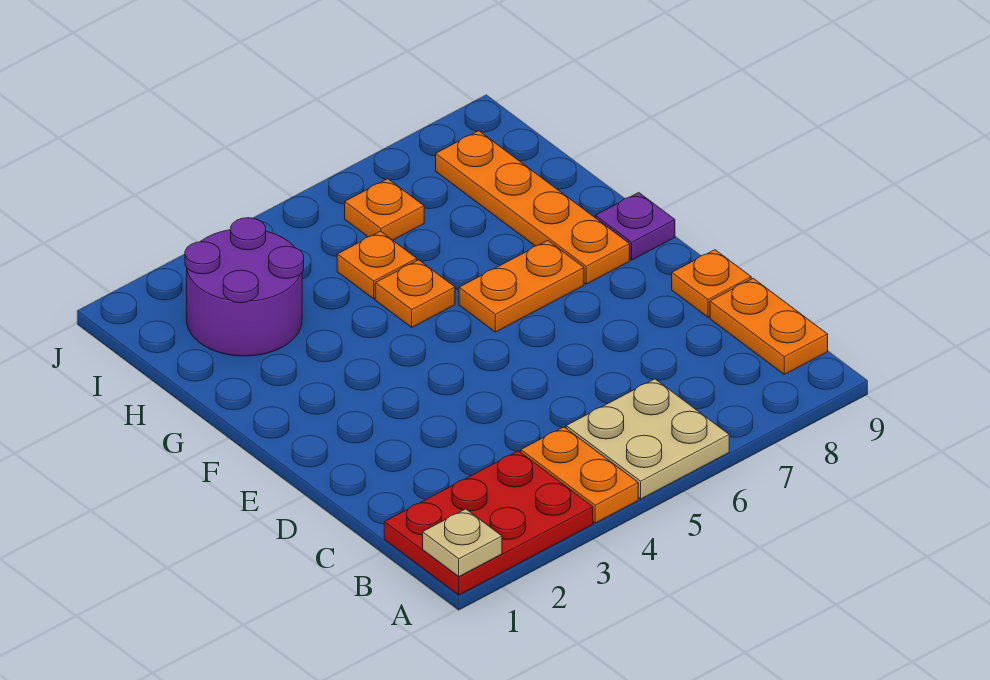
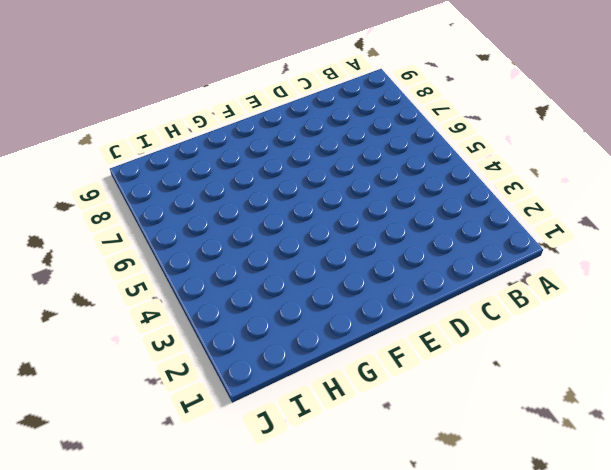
none -> red 2x3 plate [384,451,593,595]
none -> orange 1x2 plate [521,427,638,523]
none -> tan 2x2 plate [566,379,729,499]

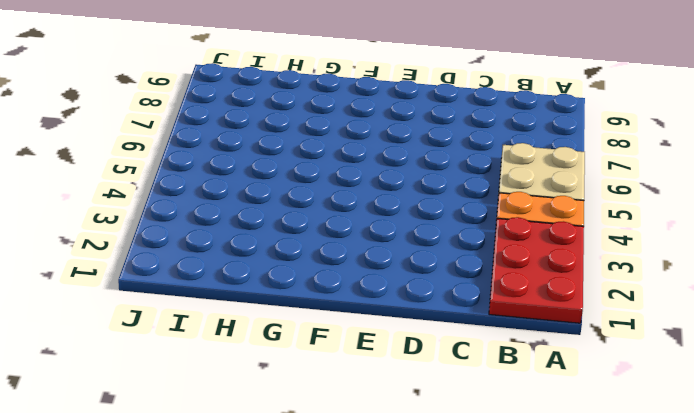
none -> orange 1x2 plate [710,278,828,374]
none -> orange 1x1 plate [672,250,751,317]
none -> orange 1x2 plate [459,241,584,332]

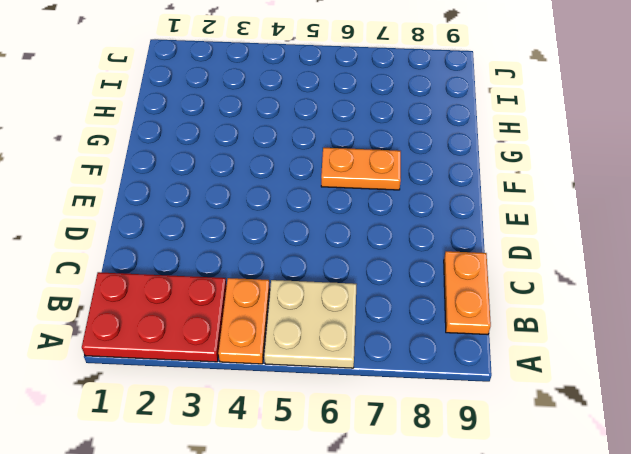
none -> orange 1x1 plate [672,250,751,317]
none -> orange 1x4 plate [436,131,630,284]
none -> purple 1x1 plate [595,193,675,260]

